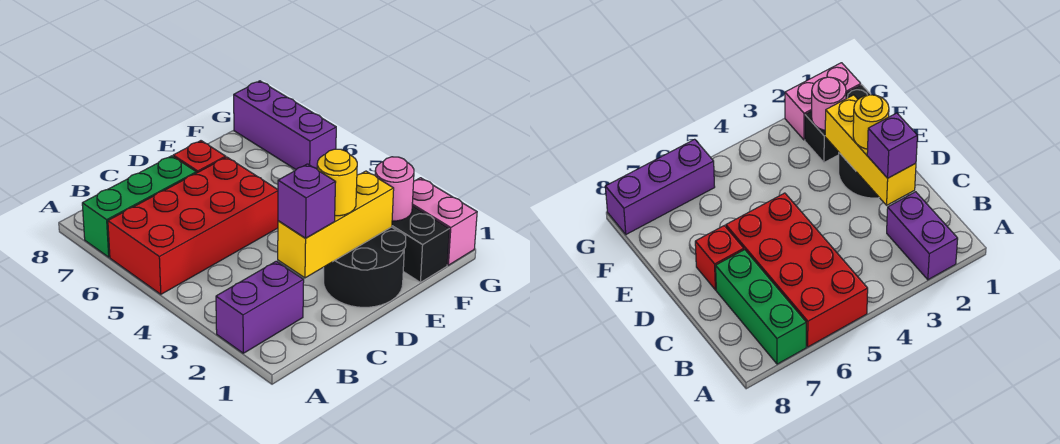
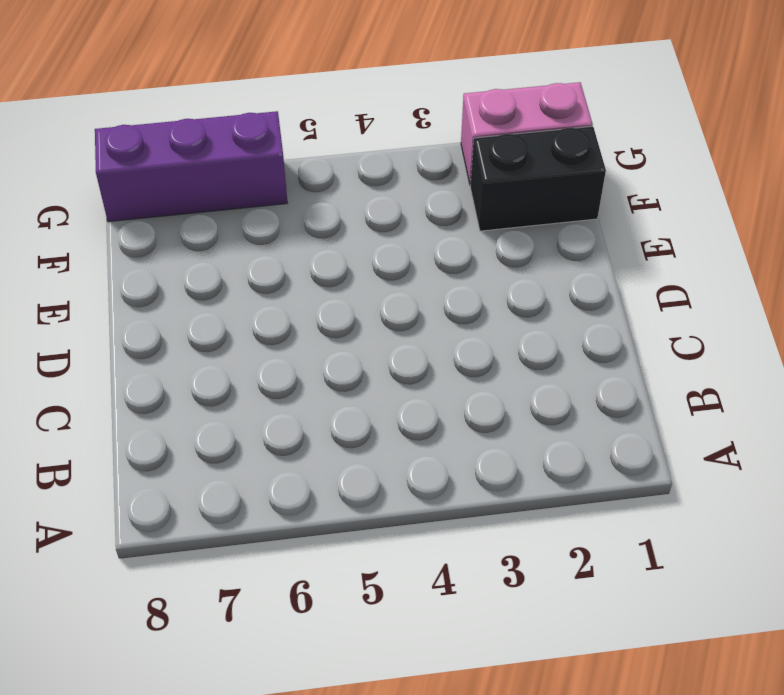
none -> purple 1x2 brick [216,261,304,353]
none -> red 2x4 brick [108,157,278,294]
none -> green 1x3 brick [82,156,196,257]

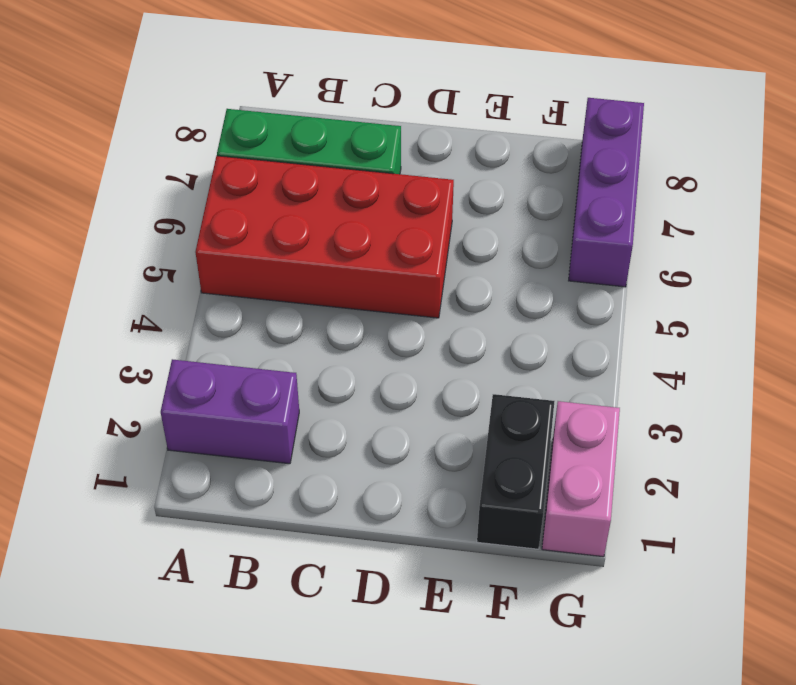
none -> black 2x2 round brick [324,227,406,307]
none -> red 1x1 brick [173,141,226,173]
none -> yellow 1x3 brick [278,171,394,278]

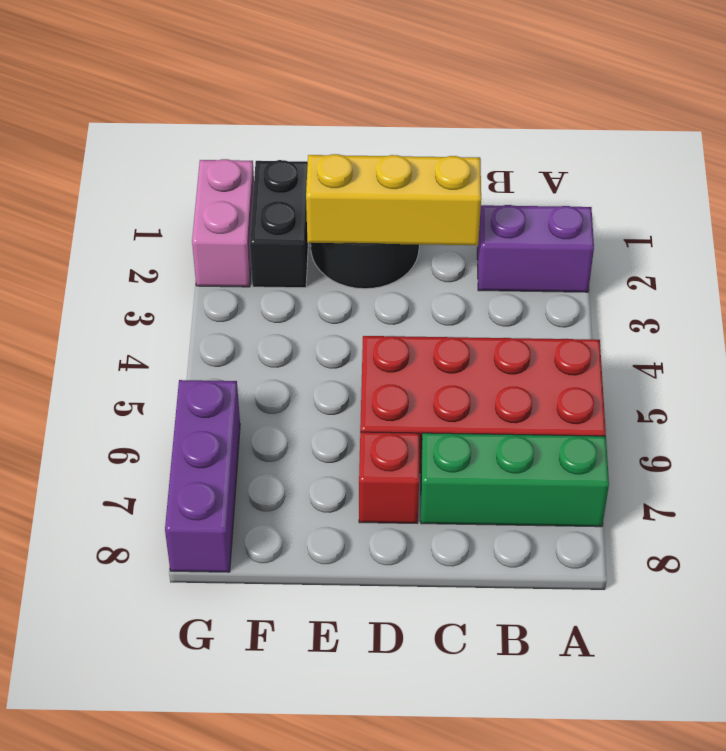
none -> pink 1x1 round brick [375,157,414,221]
none -> purple 1x1 brick [278,164,336,238]
none -> yellow 1x1 round brick [317,149,357,216]

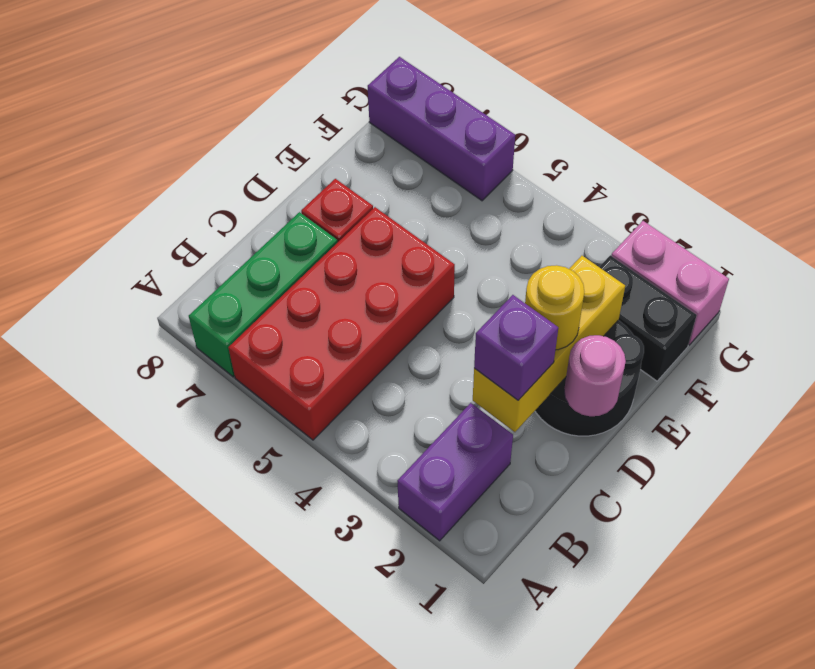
pink 1x1 round brick [564,335,626,416] -> pink 1x1 round brick moved to [375,157,414,221]

